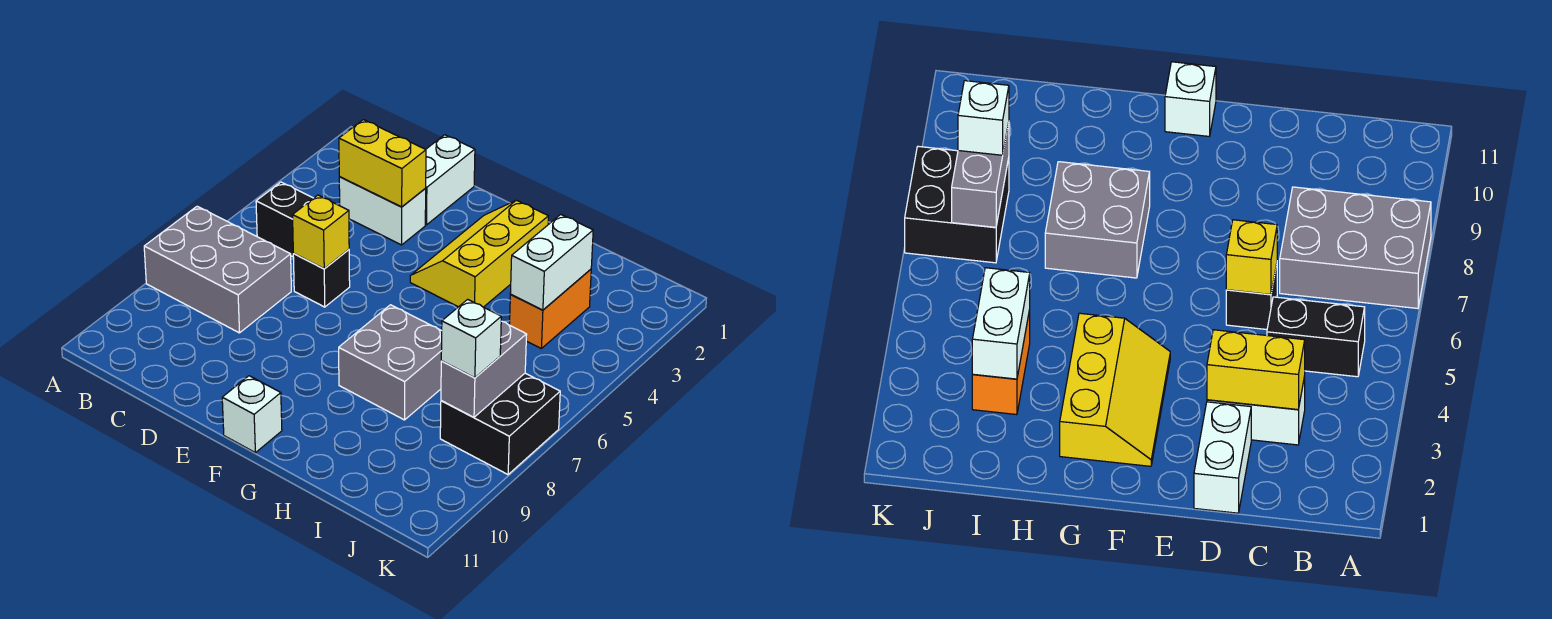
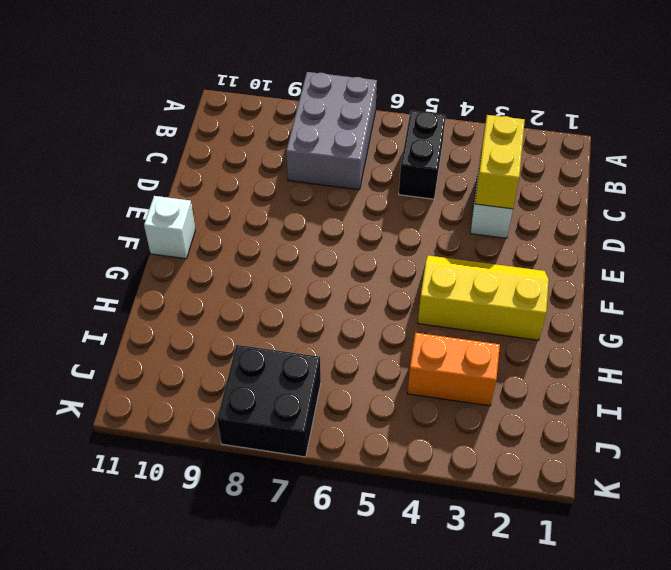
none -> white 1x2 brick [425,135,475,225]
none -> black 1x1 brick [293,250,350,307]
none -> grey 2x2 brick [339,305,442,420]

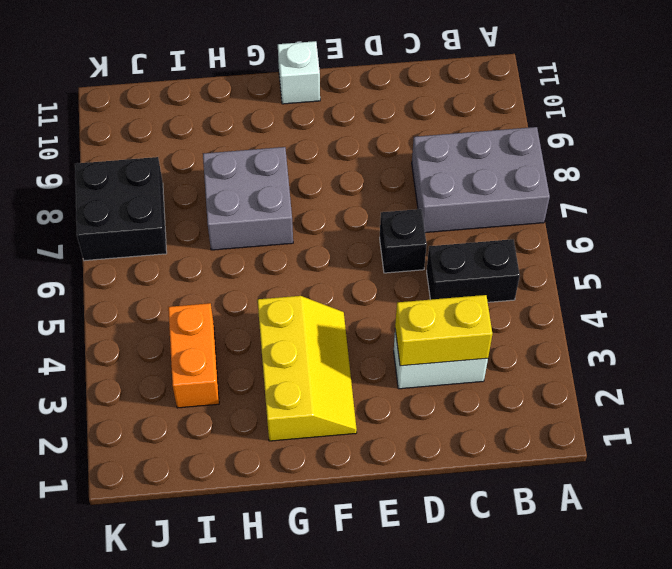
none -> white 1x2 brick [425,135,475,225]
none -> yellow 1x1 brick [293,195,349,269]
none -> white 1x2 brick [510,214,593,310]

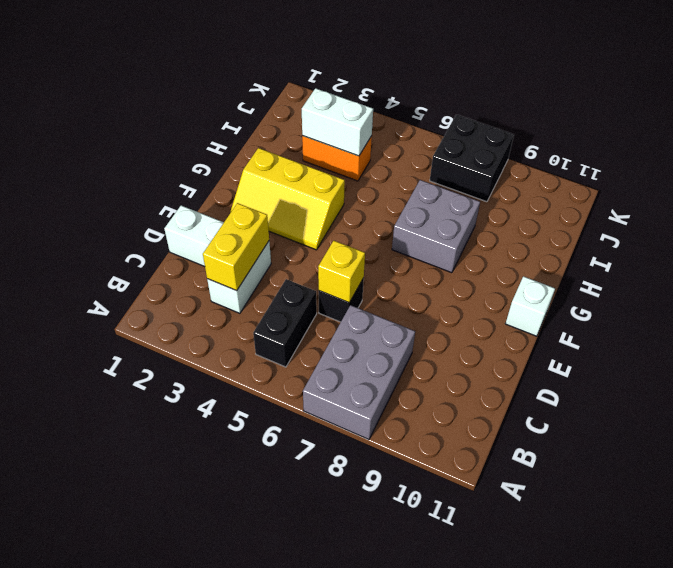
none -> grey 1x2 brick [441,321,527,417]
none -> white 1x1 brick [441,299,501,378]

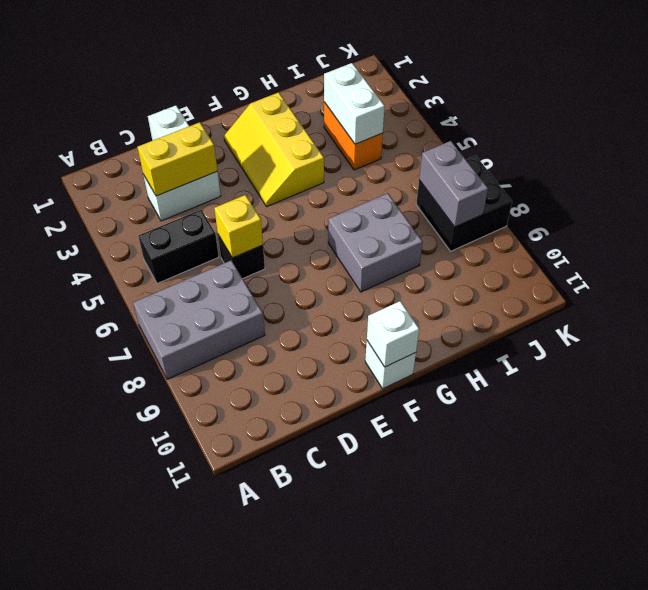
white 1x1 brick [367,301,419,367] -> white 1x1 brick moved to [441,299,501,378]

